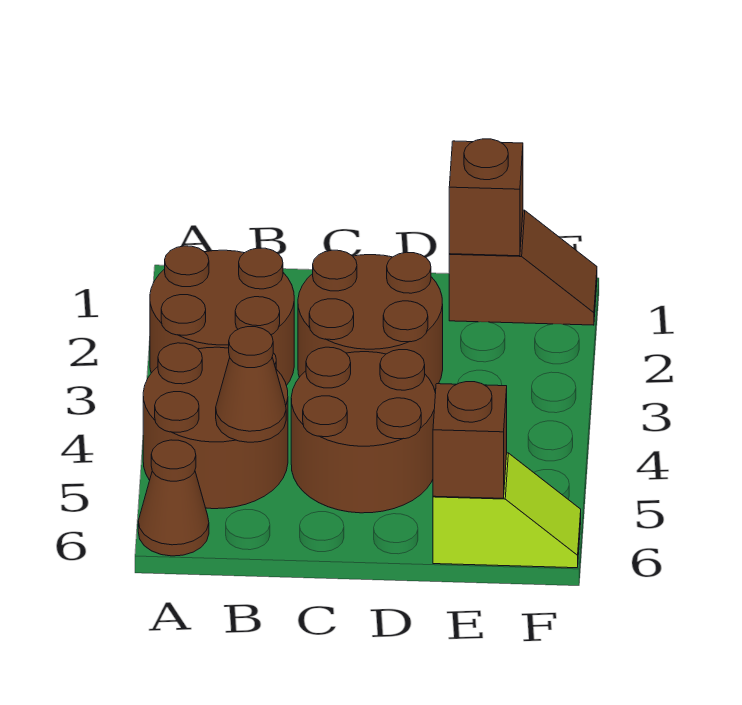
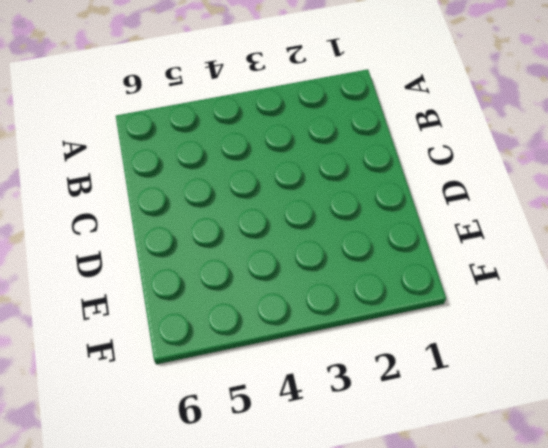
none -> brown 2x2 round brick [150,246,294,385]
none -> brown 2x2 round brick [143,343,288,509]

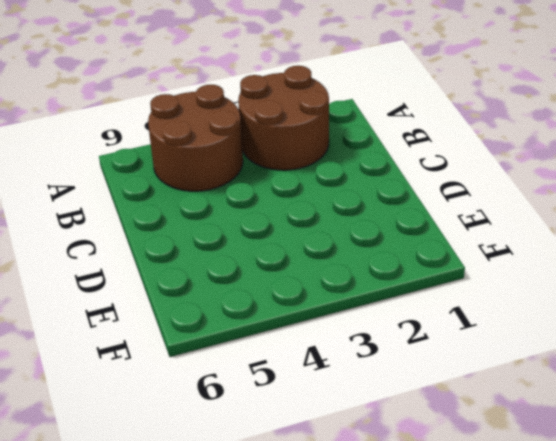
none -> brown 1x1 cone [138,440,209,556]
none -> brown 2x2 round brick [298,250,443,390]

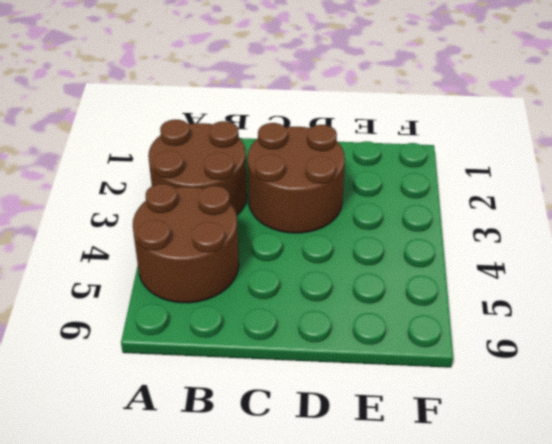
none -> brown 1x1 cone [138,440,209,556]
none -> brown 2x2 round brick [291,347,436,513]

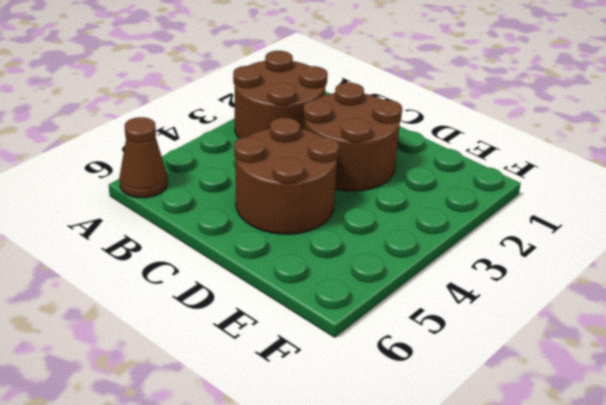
none -> brown 2x2 round brick [143,343,288,509]
none -> brown 1x2 slope [449,210,597,325]

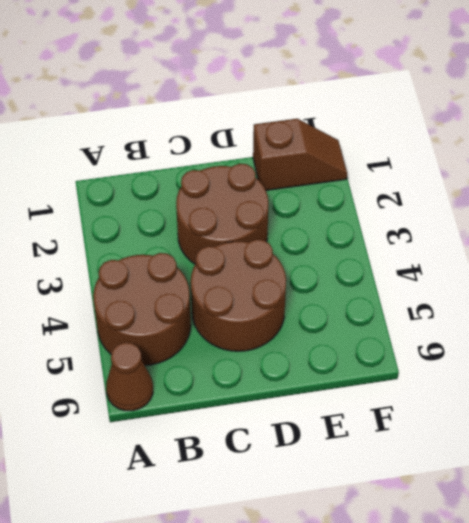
none -> brown 2x2 round brick [150,246,294,385]
none -> lime 1x2 slope [433,453,581,568]

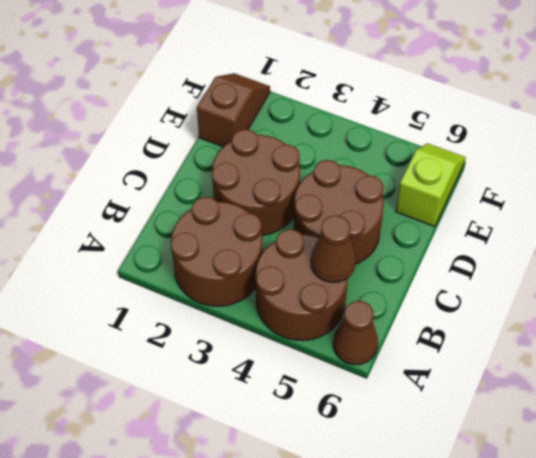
none -> brown 1x1 brick [449,139,523,256]
none -> brown 1x1 brick [433,382,507,498]

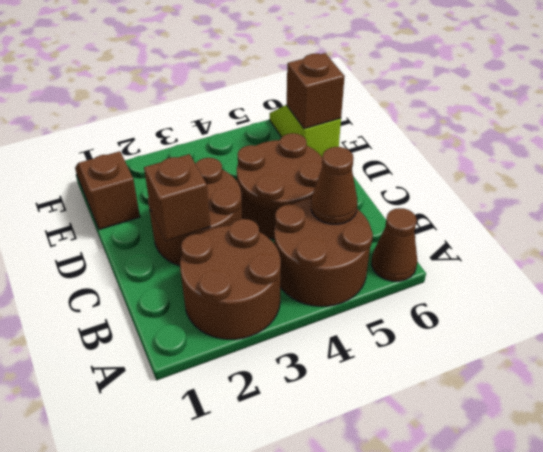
brown 1x1 brick [144,154,210,241] -> brown 1x1 brick moved to [449,139,523,256]

